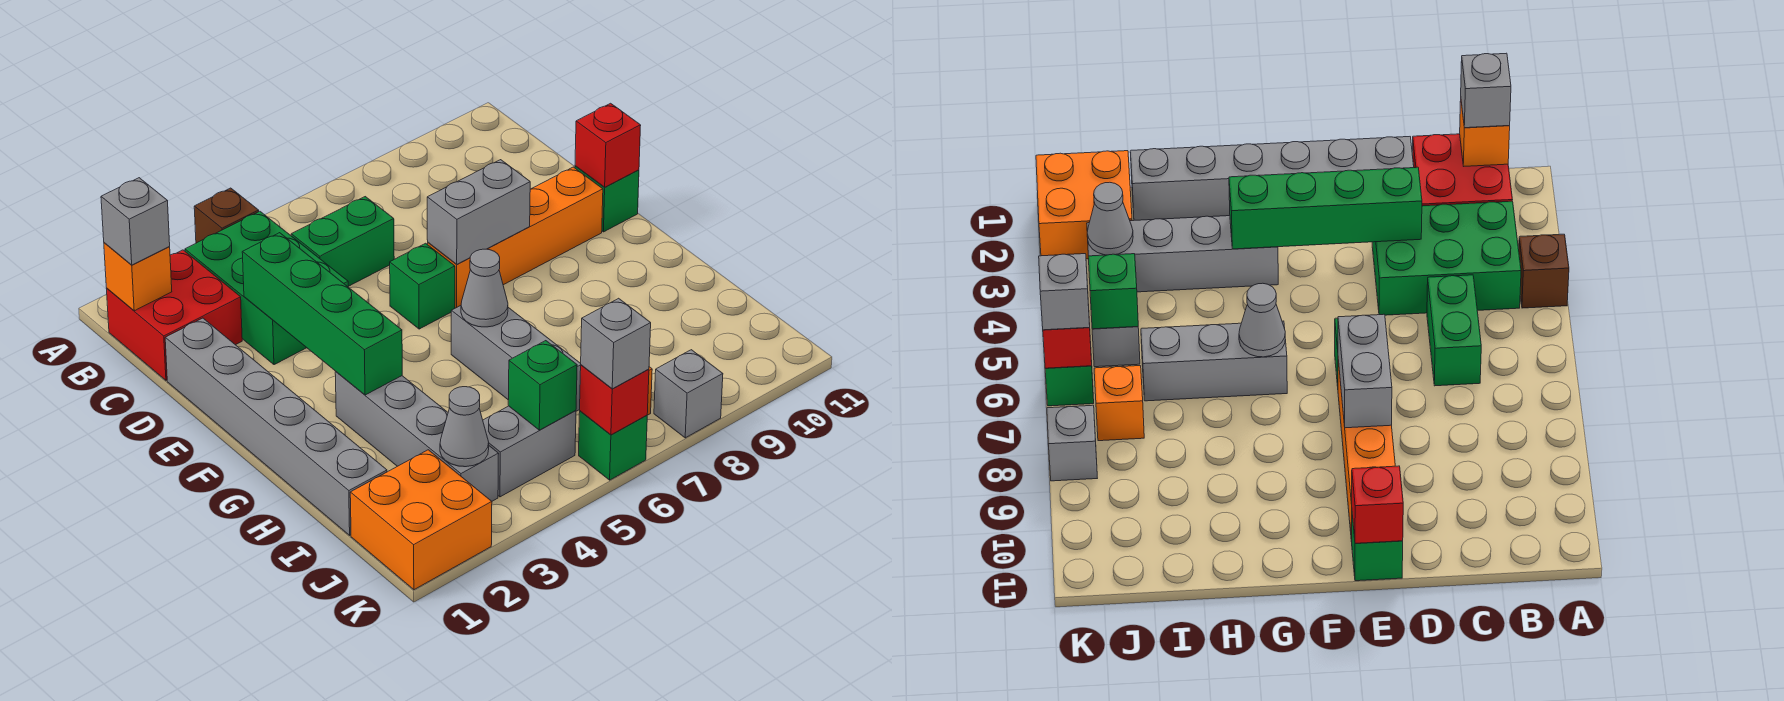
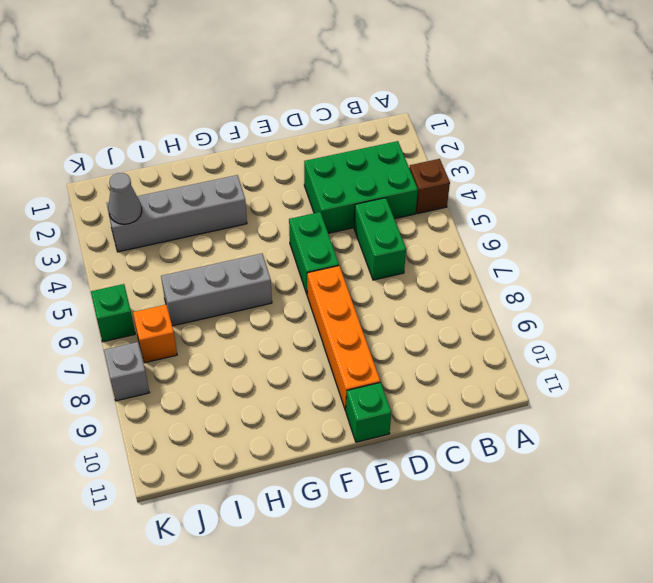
green 1x2 brick [289,212,339,294] -> green 1x1 brick [390,243,455,329]
none -> red 2x2 brick [107,250,242,380]
none -> grey 1x6 brick [165,318,387,535]
none -> orange 2x2 brick [350,450,492,590]

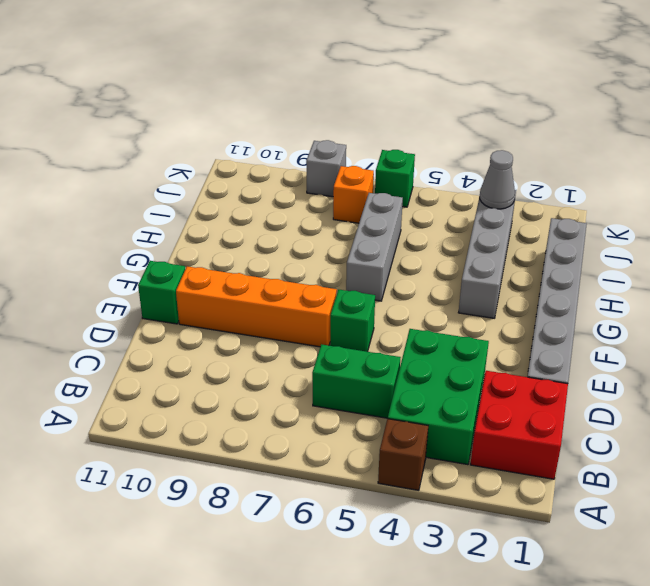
none -> orange 2x2 brick [350,450,492,590]
none -> grey 1x2 brick [483,406,576,497]
none -> orange 1x1 brick [104,243,172,311]

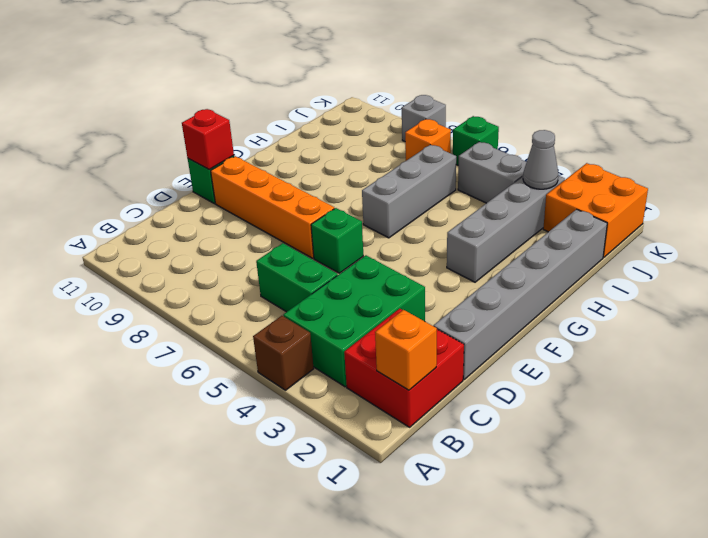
none -> green 1x4 brick [242,233,402,395]
none -> grey 1x2 brick [427,160,530,264]
none -> grey 1x1 cone [461,249,508,327]

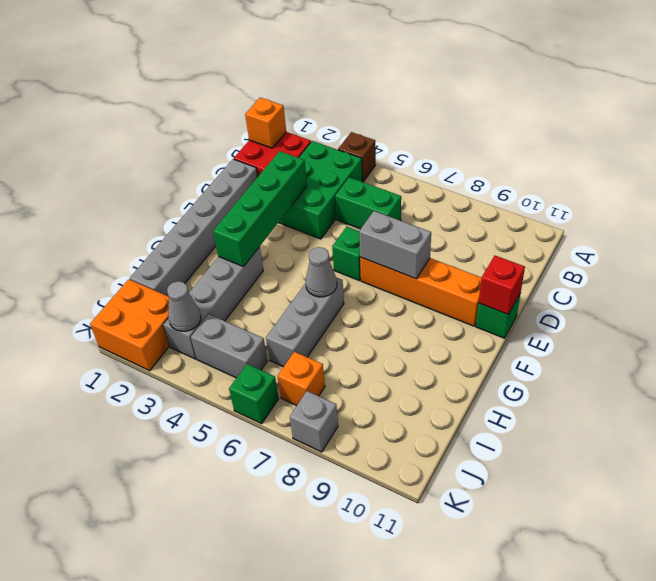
none -> green 1x1 brick [508,341,577,430]
none -> red 1x1 brick [580,365,649,435]
none -> grey 1x1 brick [101,178,170,265]

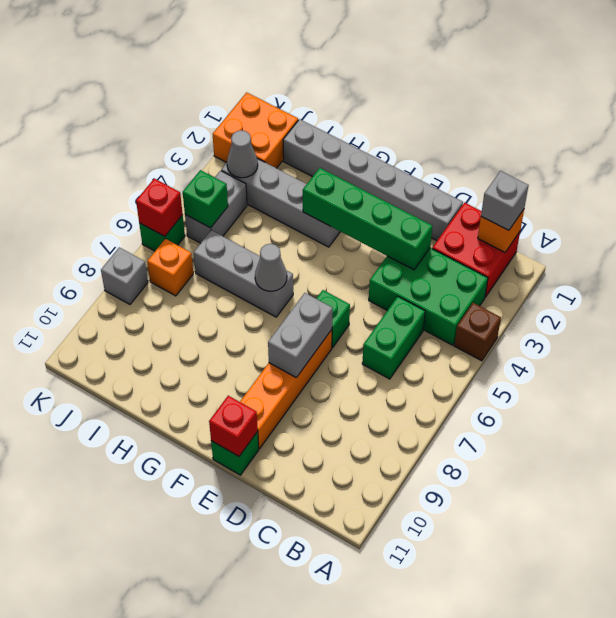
none -> grey 1x1 brick [581,298,651,389]

